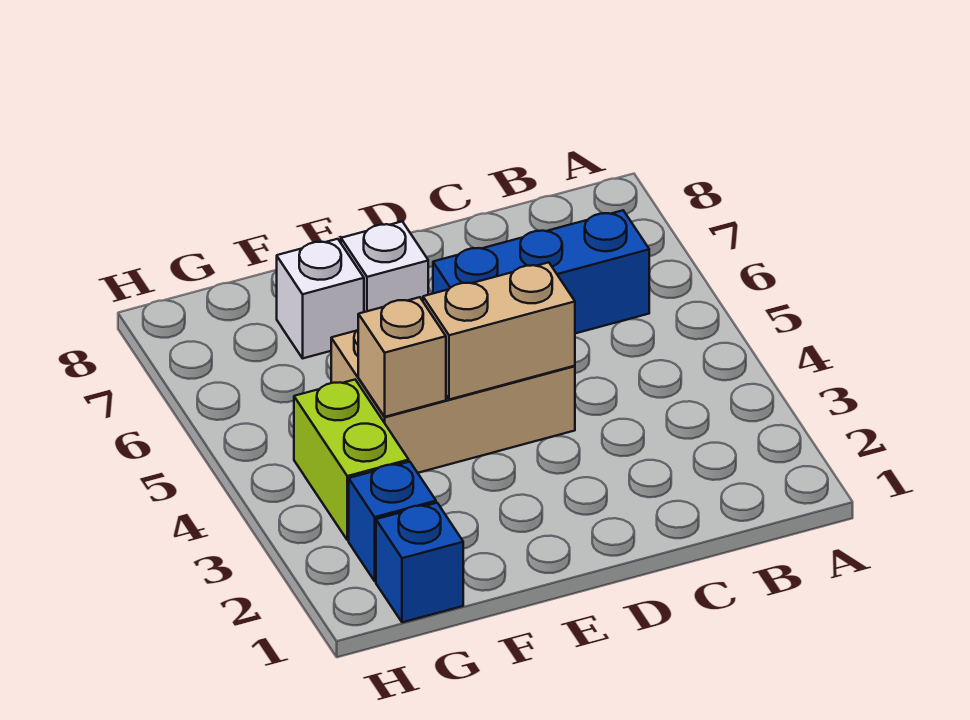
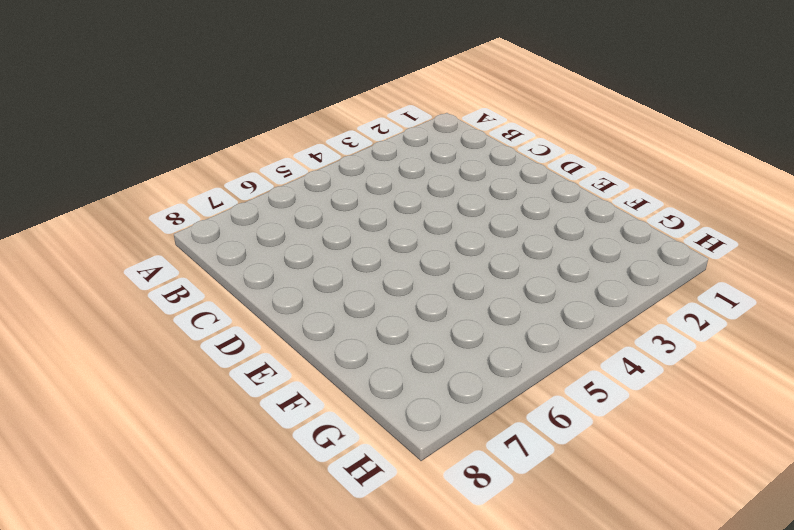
none -> blue 1x3 brick [433,210,649,333]
none -> tan 2x3 brick [331,330,575,473]

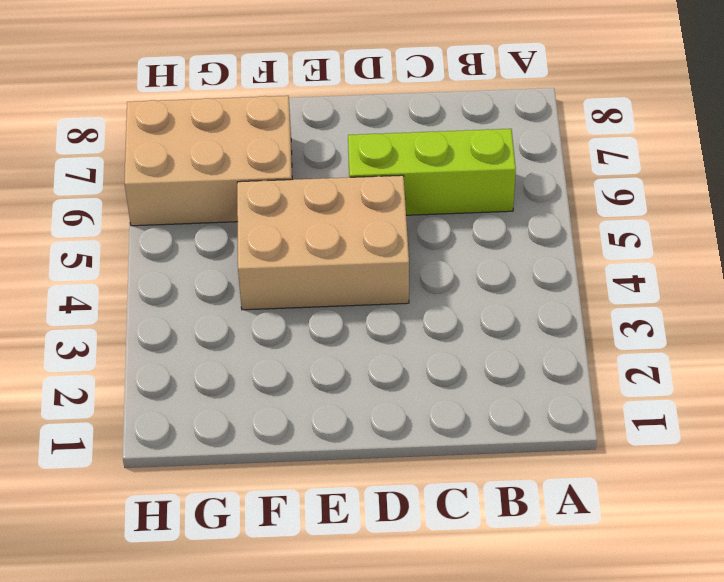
lime 1x3 brick [348,129,516,215] -> blue 1x3 brick [433,210,649,333]
tan 2x3 brick [124,96,292,226] -> white 1x1 brick [277,239,364,358]
none -> white 1x1 brick [341,222,428,312]
none -> blue 1x1 brick [376,503,463,622]

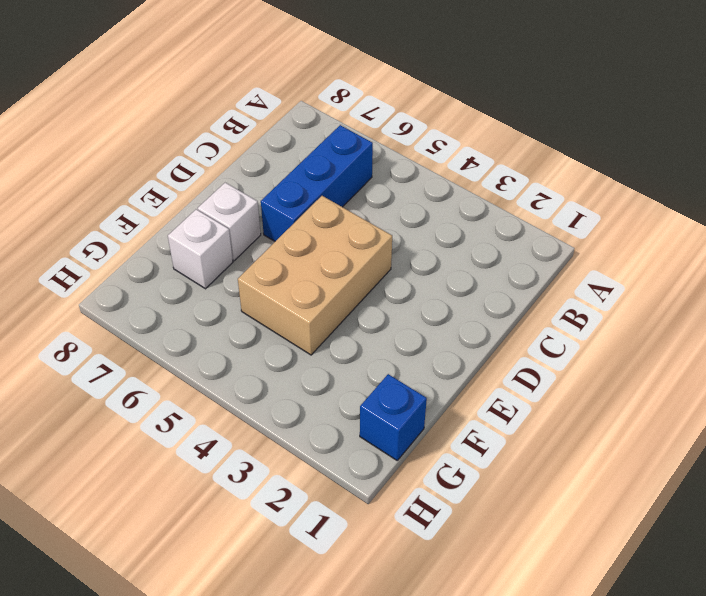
none -> blue 1x1 brick [349,462,436,581]
none -> lime 1x2 brick [294,380,409,540]

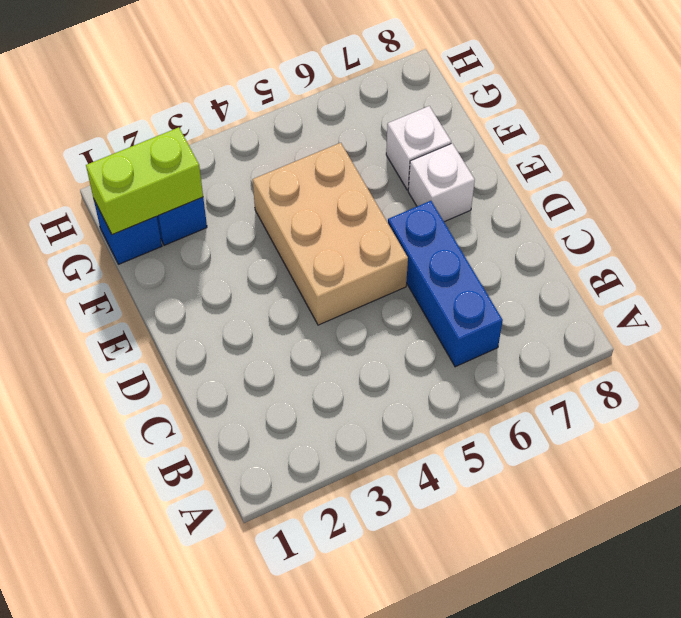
lime 1x2 brick [86,127,203,235] -> lime 1x2 brick moved to [294,380,409,540]
none -> tan 1x2 brick [423,262,575,399]
none -> tan 1x1 brick [358,297,446,417]

